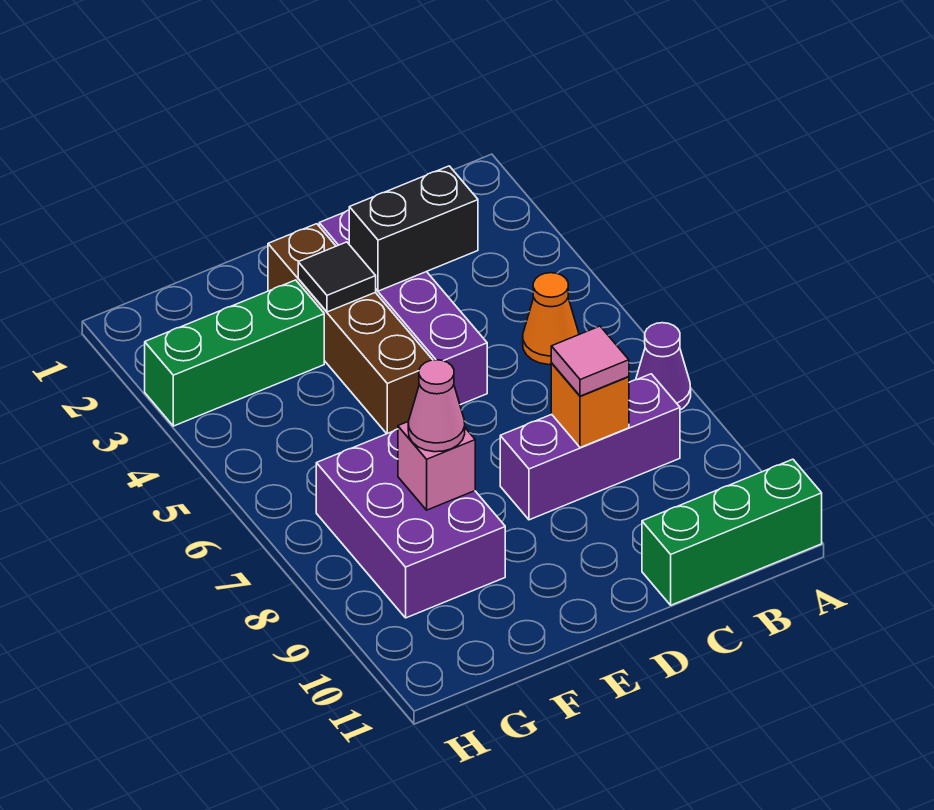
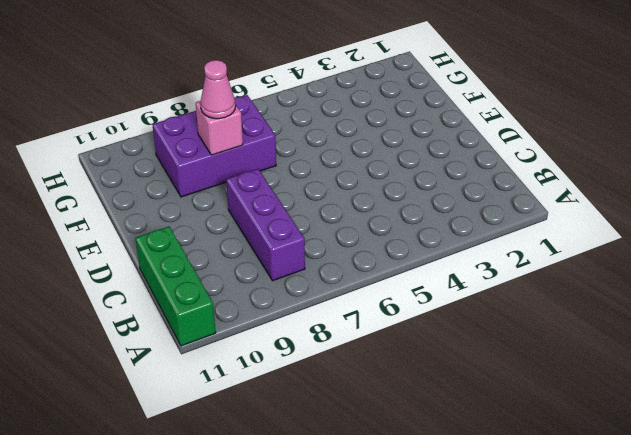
none -> purple 1x1 cone [636,323,691,410]
none -> orange 1x1 cone [523,273,579,365]
none -> purple 1x4 brick [319,210,487,405]

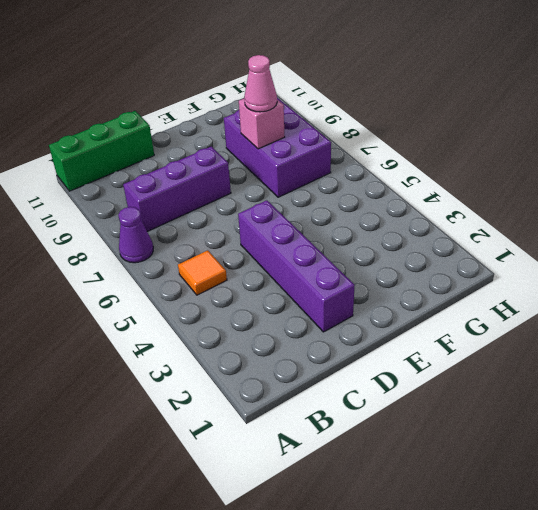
orange 1x1 tile [178,250,227,295] -> orange 1x1 cone [523,273,579,365]
none -> brown 1x4 brick [268,224,432,434]
none -> green 1x3 brick [145,280,324,426]
none -> black 1x2 brick [349,166,478,291]

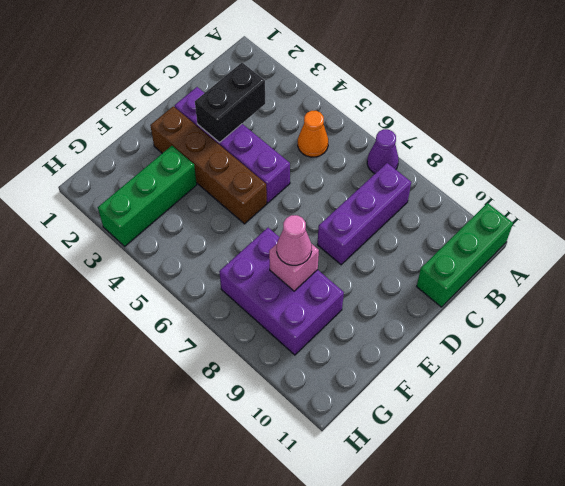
none -> orange 1x1 brick [551,363,629,448]
none -> black 1x1 tile [298,242,376,312]
none -> pink 1x1 tile [551,326,629,396]

